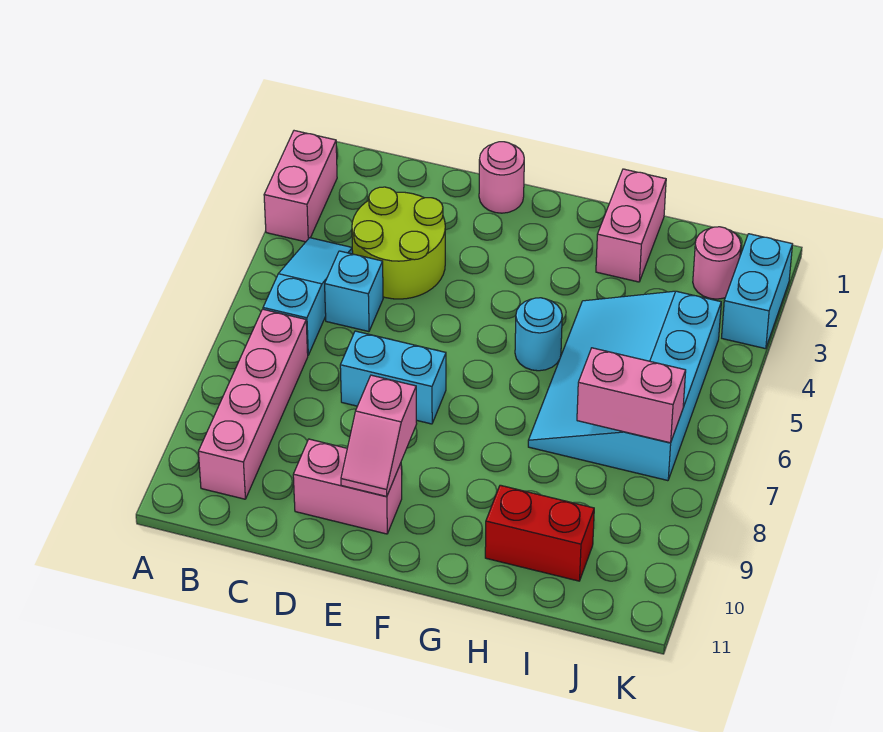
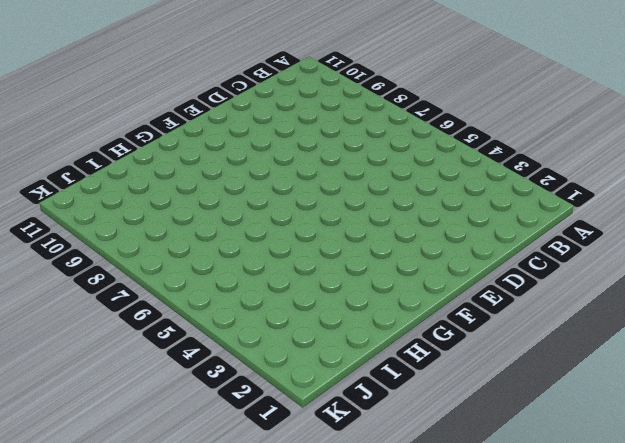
none -> pink 1x2 brick [264,131,337,242]
none -> cyan 1x3 slope [263,238,353,355]
none -> pink 1x4 brick [198,309,308,499]

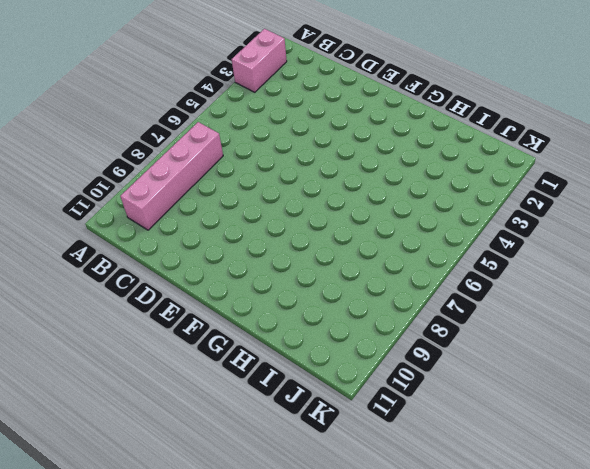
none -> cyan 1x3 slope [263,238,353,355]
none -> lime 2x2 round brick [352,187,445,299]
none -> cyan 1x1 brick [325,251,383,332]

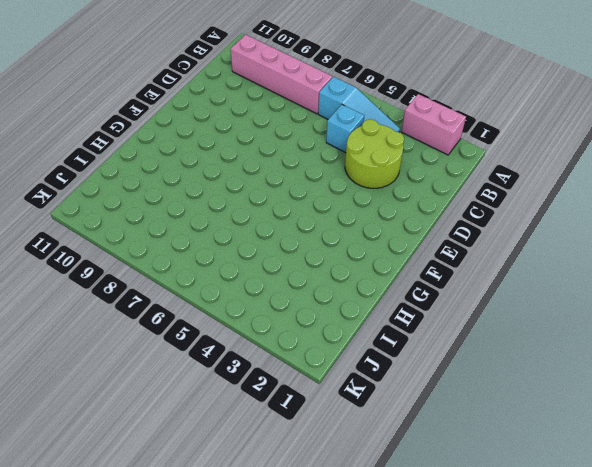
none -> cyan 1x2 brick [340,331,446,424]
none -> pink 1x2 brick [293,439,402,534]
none -> pink 1x1 round brick [479,142,524,213]

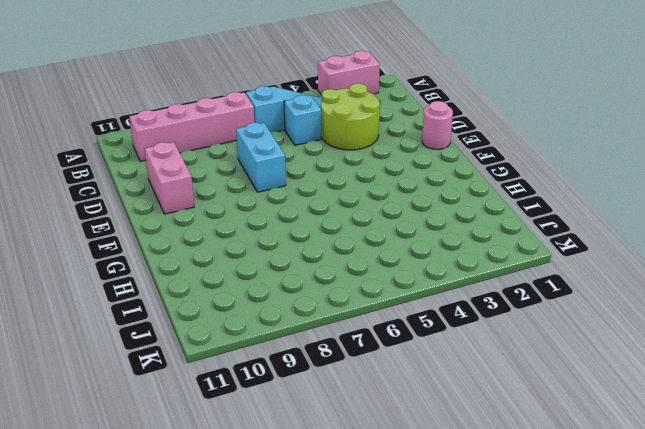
none -> cyan 1x1 round brick [515,298,562,371]
none -> pink 1x2 brick [596,169,666,282]
none -> cyan 3x4 slope [528,291,721,481]

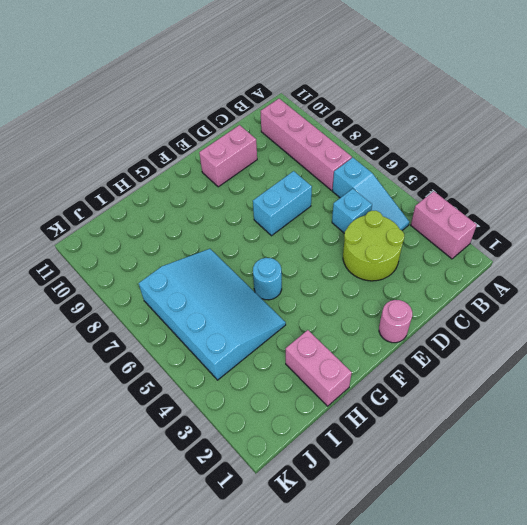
none -> red 1x2 brick [485,485,594,581]
none -> pink 1x1 round brick [693,227,741,299]
none -> cyan 1x2 brick [722,234,793,349]

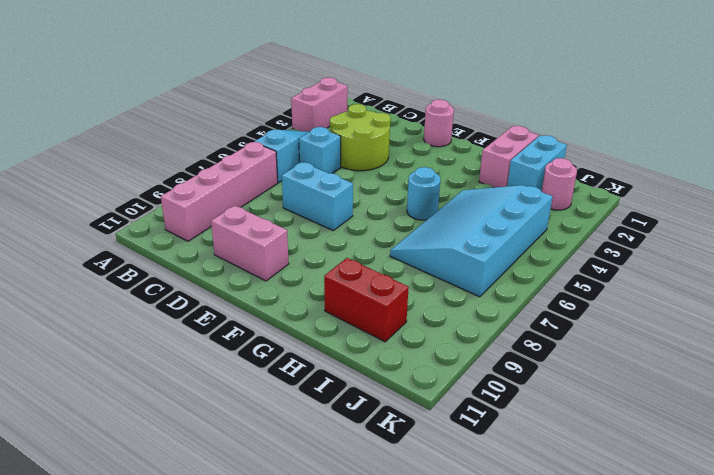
cyan 1x2 brick [507,135,567,191] -> cyan 1x2 brick moved to [722,234,793,349]
none -> pink 1x2 slope [341,375,417,497]
none -> pink 1x2 brick [577,348,686,443]

